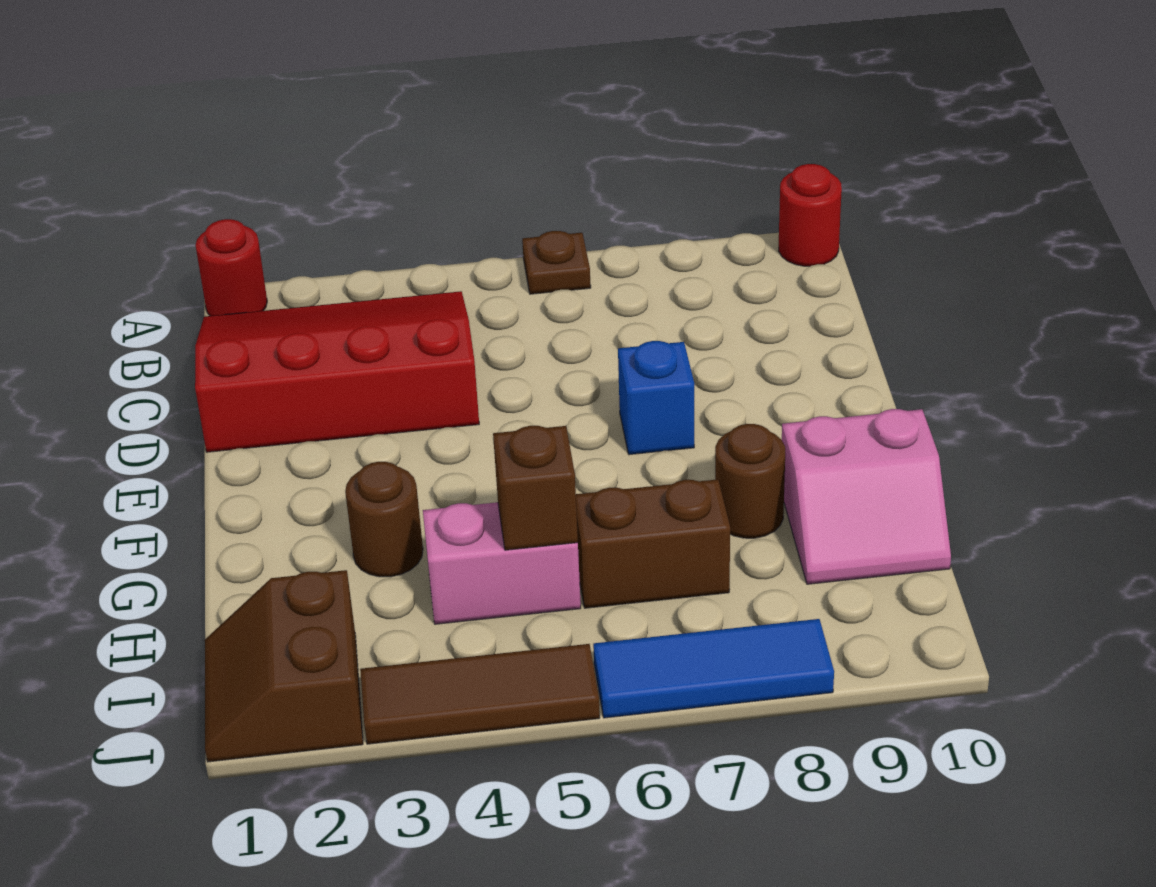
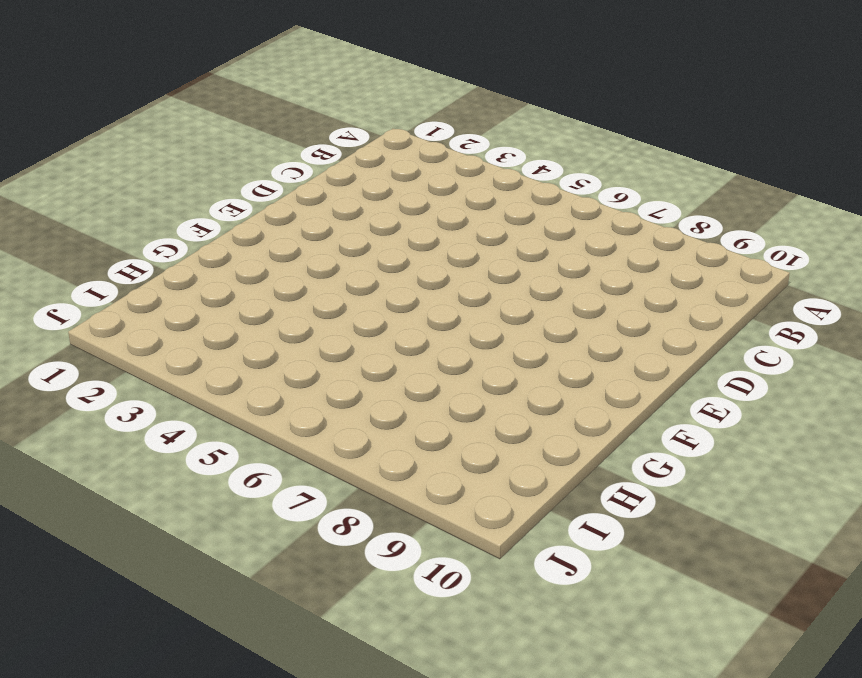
none -> red 1x1 round brick [195,219,267,316]
none -> brown 1x1 plate [522,231,591,294]
none -> red 1x1 round brick [779,164,842,266]

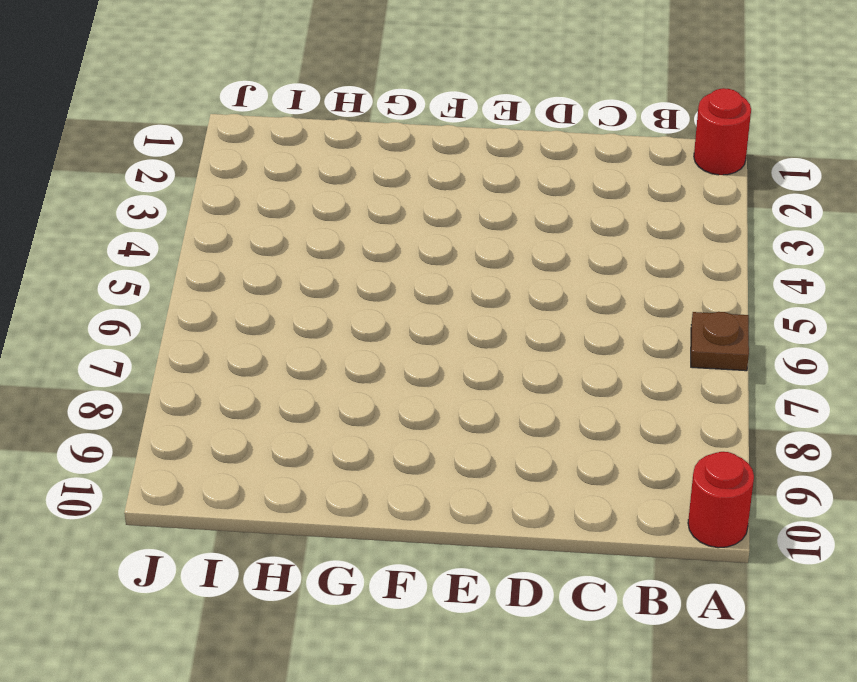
none -> red 3x4 slope [195,291,479,452]
none -> blue 1x1 brick [618,341,694,455]
none -> brown 1x1 round brick [345,462,423,577]

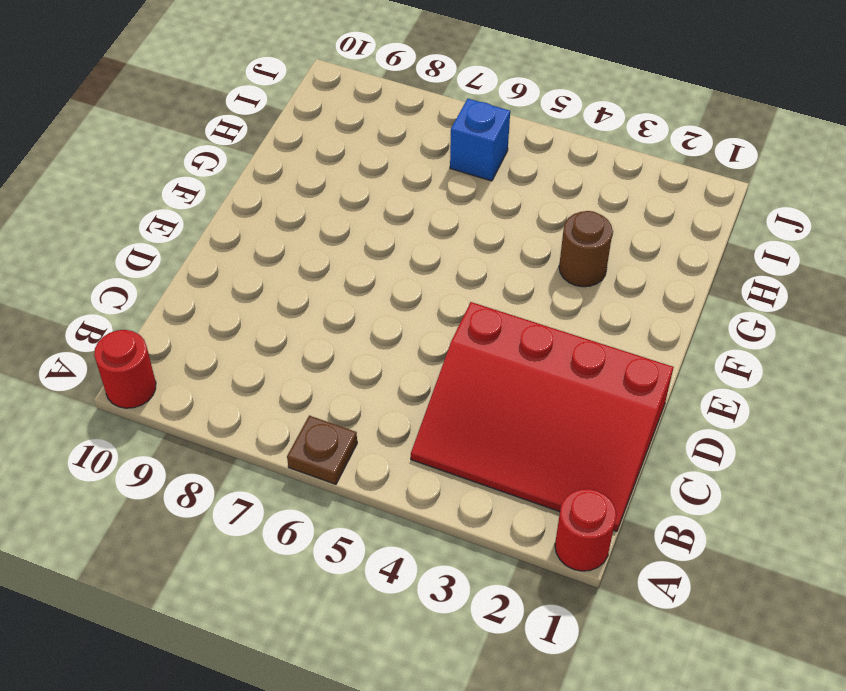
blue 1x1 brick [450,99,510,181] -> blue 1x1 brick moved to [618,341,694,455]
none -> brown 1x1 round brick [715,424,785,538]
none -> pink 2x2 slope [782,409,951,584]
none -> pink 1x2 brick [423,502,581,624]

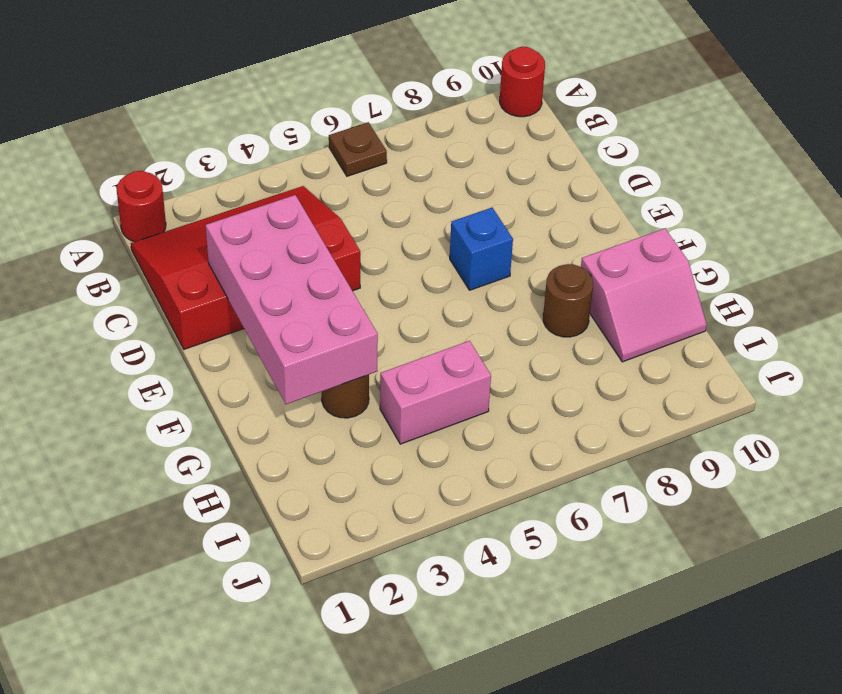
pink 2x4 brick [206,195,378,404] -> none
none -> brown 1x2 brick [576,479,730,608]
none -> brown 2x2 slope [205,570,363,762]
none -> brown 1x3 tile [360,644,600,744]

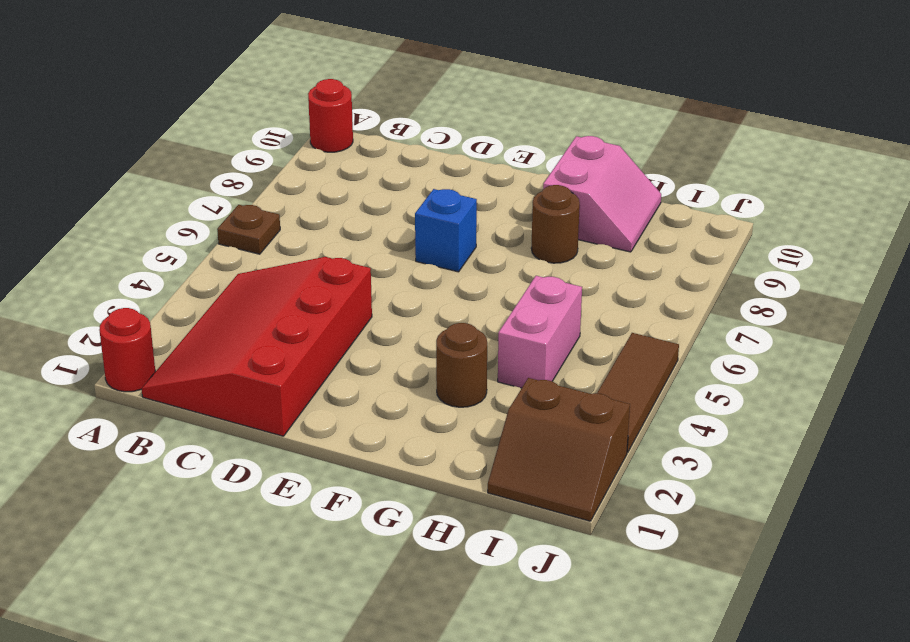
none -> brown 1x2 brick [576,479,730,608]
none -> blue 1x3 tile [593,619,834,718]
none -> brown 1x1 brick [493,426,578,550]

